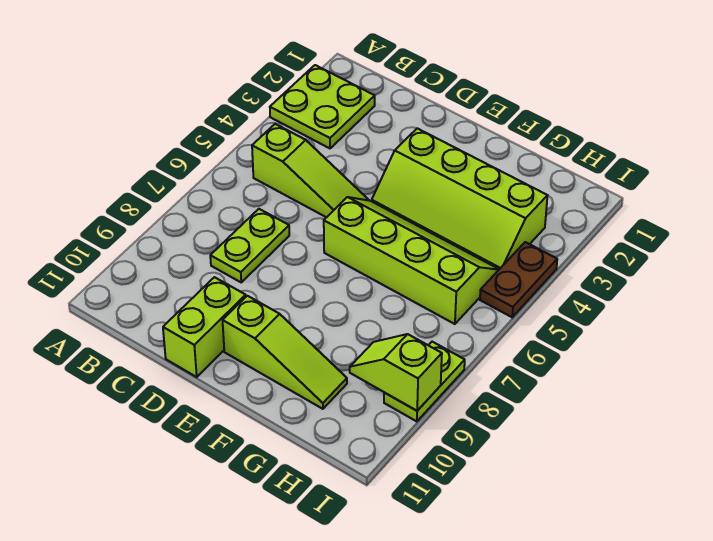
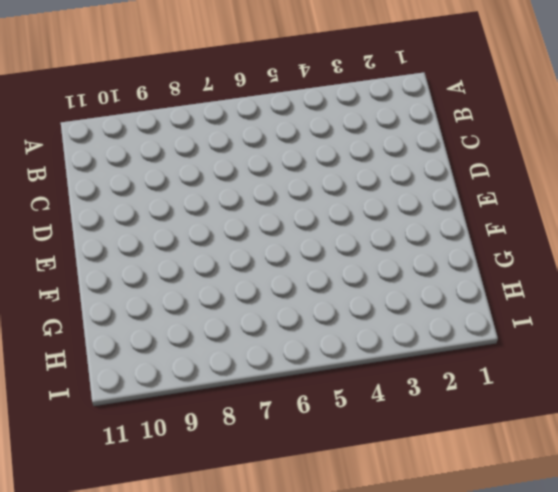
none -> lime 2x2 plate [270,65,375,148]
none -> lime 1x3 slope [252,124,368,217]

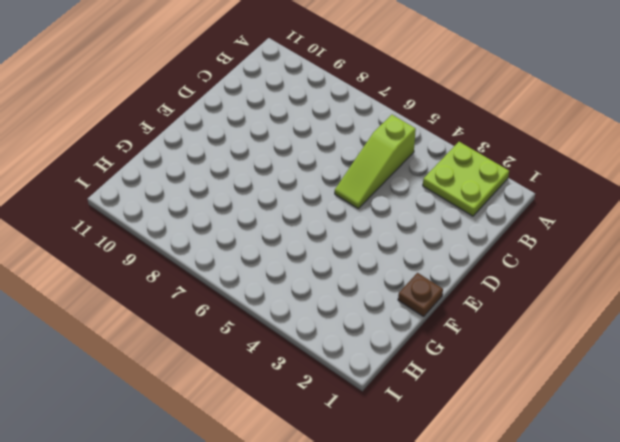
brown 1x1 plate [398,273,443,317] -> none
none -> lime 1x2 plate [210,209,289,282]
none -> lime 1x2 brick [163,277,246,377]

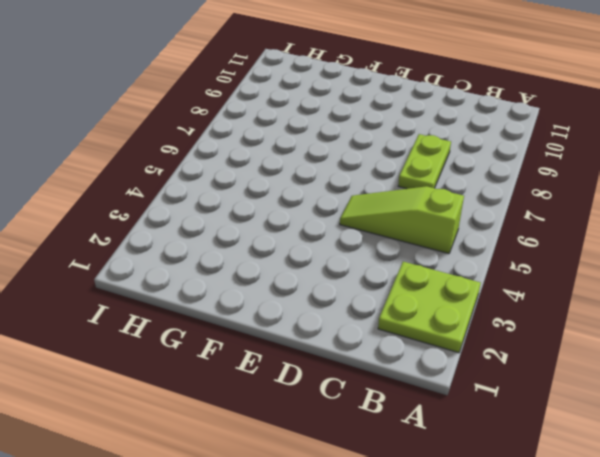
none -> lime 1x2 brick [163,277,246,377]
none -> lime 2x4 slope [372,128,548,269]

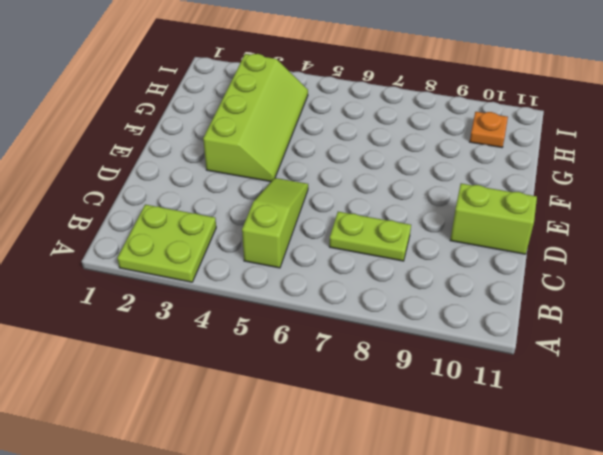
orange 1x1 plate [470,112,508,148] -> none
none -> lime 2x4 slope [324,197,499,324]
none -> lime 1x3 slope [223,296,347,409]

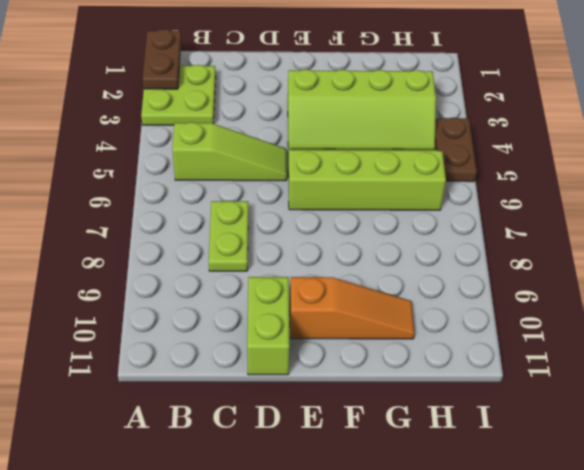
brown 1x2 plate [143,30,181,89] -> none
orange 1x3 slope [290,277,414,339] -> lime 1x3 slope [223,296,347,409]
none -> lime 1x2 plate [384,342,465,421]
none -> lime 1x2 slope [350,334,442,411]

